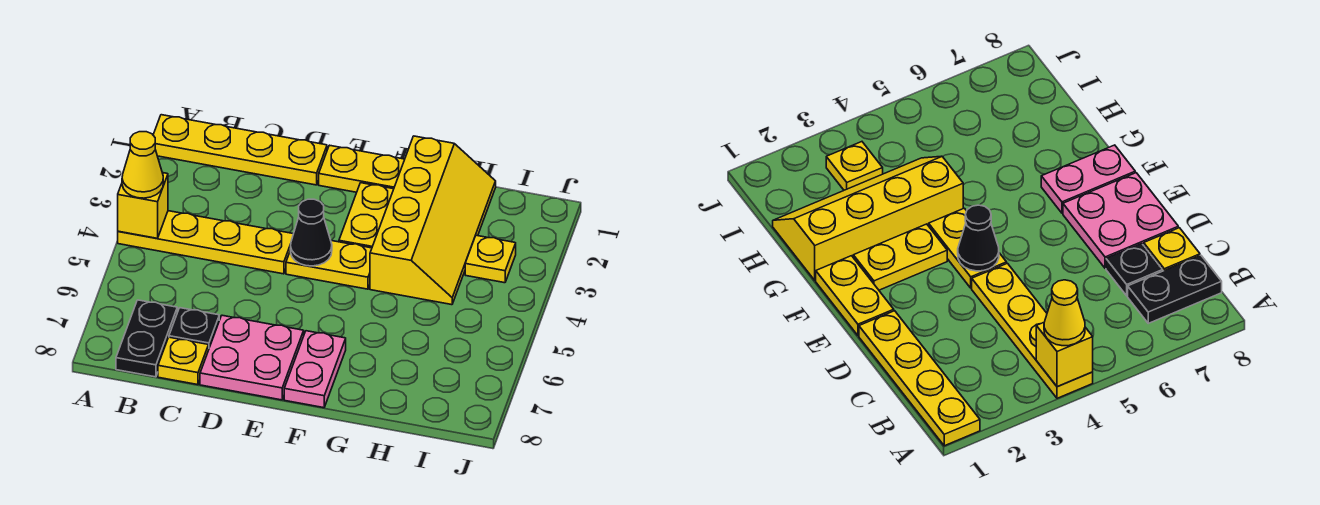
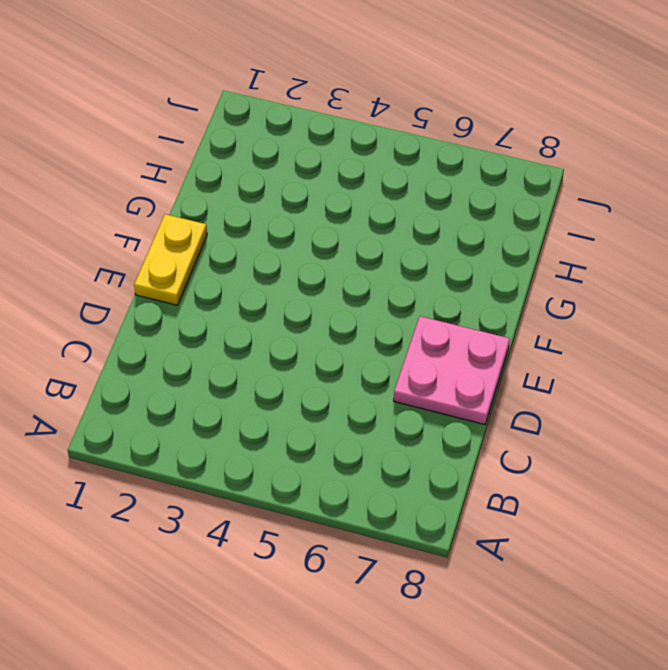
none -> yellow 1x4 plate [153,115,327,185]
none -> yellow 1x4 plate [118,211,293,274]
none -> black 1x2 plate [116,300,177,377]

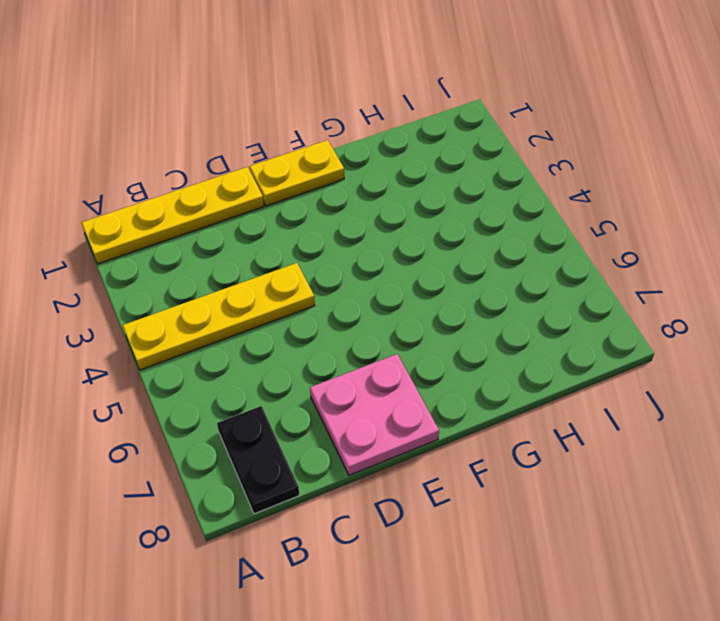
none -> black 1x1 plate [169,308,219,348]
none -> yellow 1x1 plate [158,337,209,385]
none -> yellow 1x2 plate [286,241,372,289]

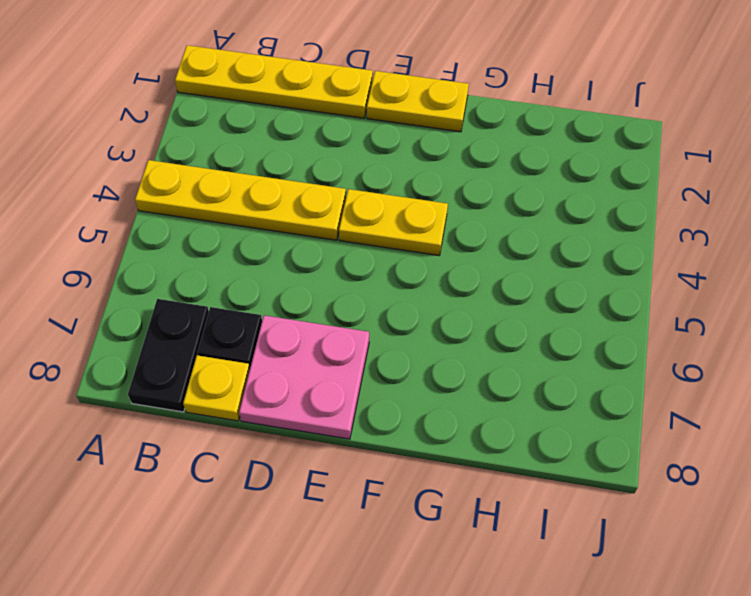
none -> yellow 1x2 plate [339,183,394,248]
none -> pink 1x2 plate [284,331,346,408]
none -> yellow 2x4 slope [370,136,496,305]

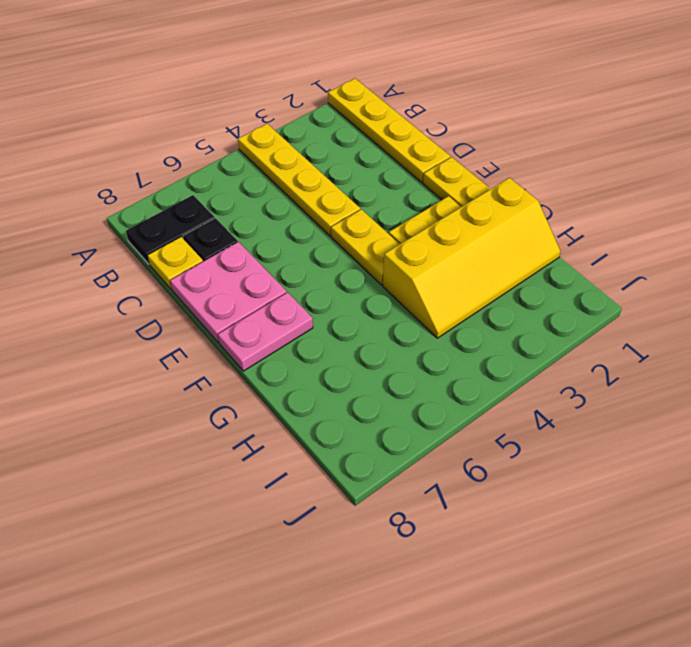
none -> yellow 1x1 plate [465,235,516,283]
none -> yellow 1x1 brick [118,173,168,238]
none -> black 1x1 cone [291,199,332,266]

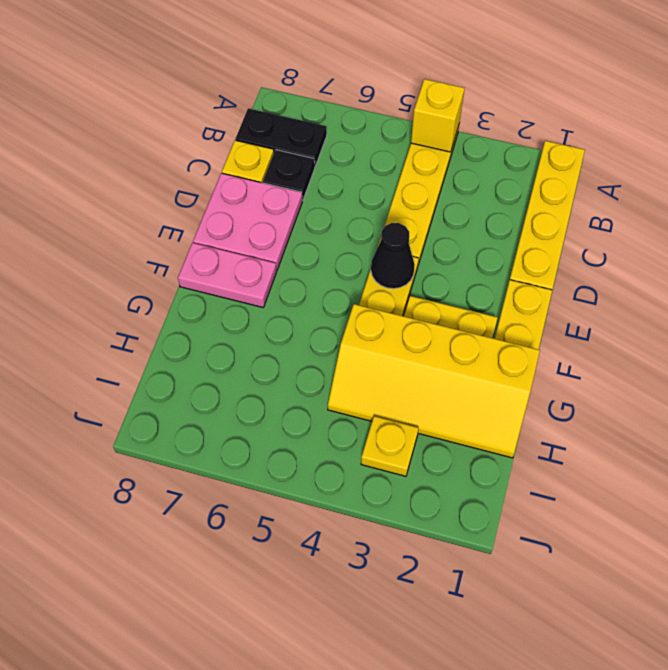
none -> yellow 1x1 cone [122,132,163,198]

